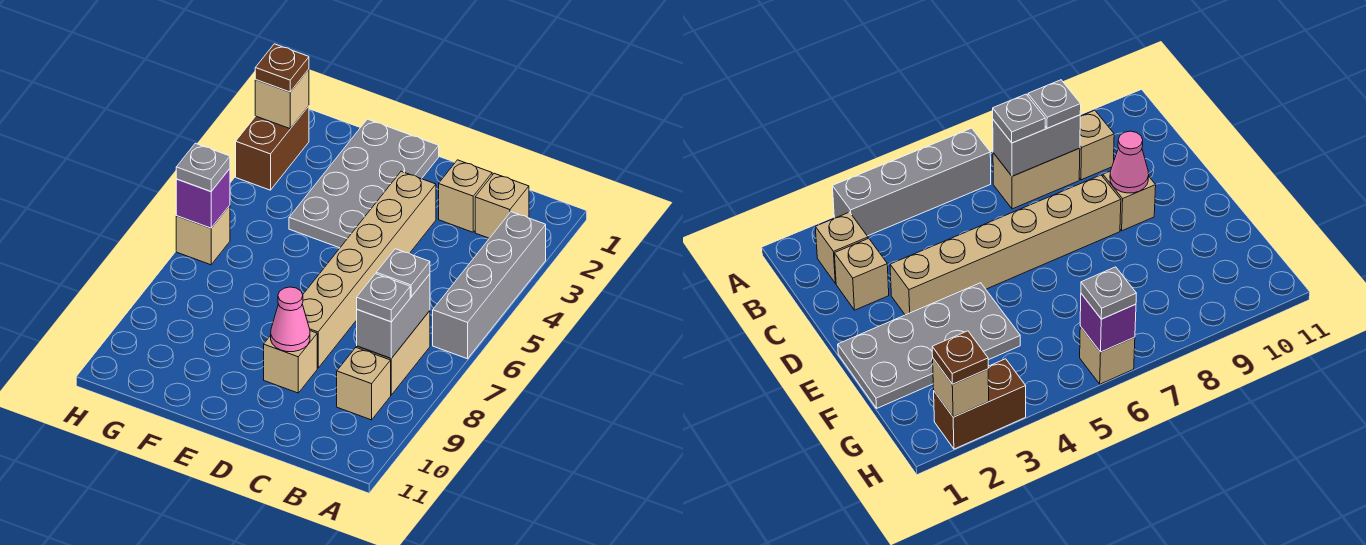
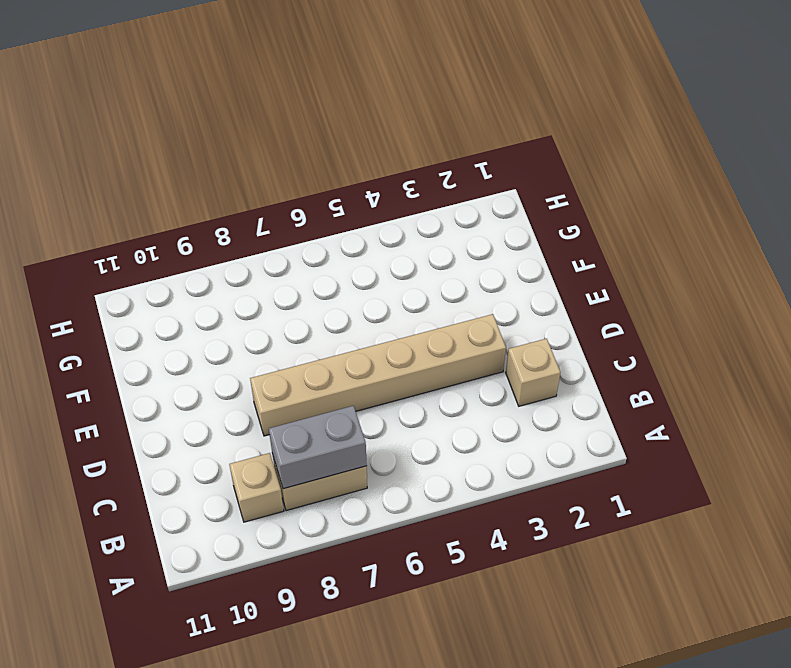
none -> grey 1x4 brick [433,212,546,359]
none -> tan 1x1 brick [475,173,529,238]
none -> tan 1x1 brick [264,331,317,393]

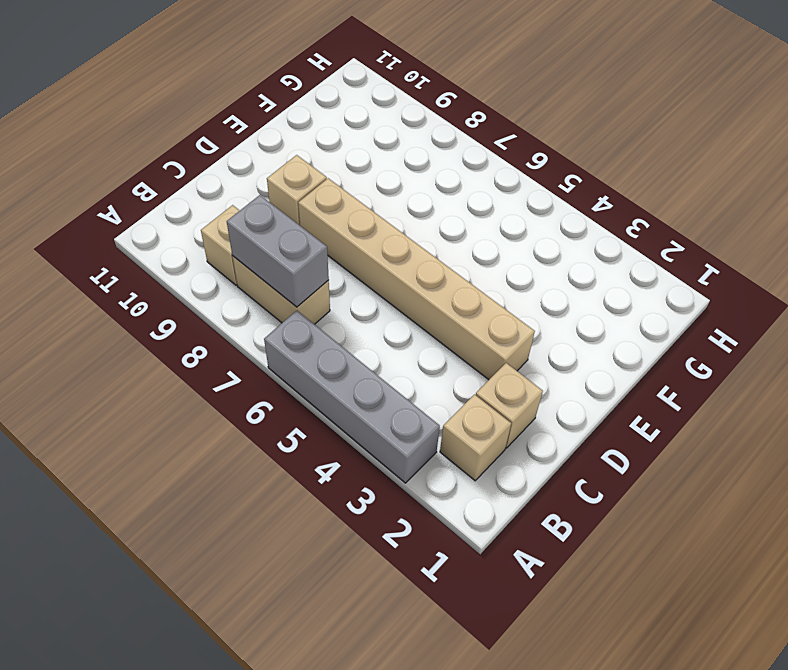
none -> grey 2x4 plate [289,119,439,248]
none -> brown 1x2 brick [236,106,309,190]
none -> tan 1x1 brick [176,205,230,265]

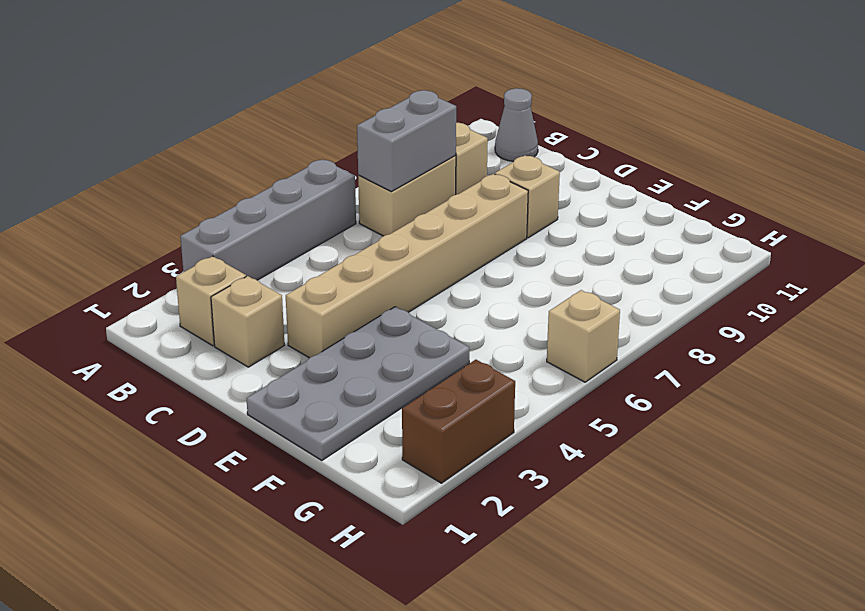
grey 1x1 cone [495,88,538,161] -> none
none -> pink 1x1 cone [271,287,310,352]
none -> tan 1x1 brick [255,69,309,129]
none -> purple 1x1 brick [176,169,230,228]

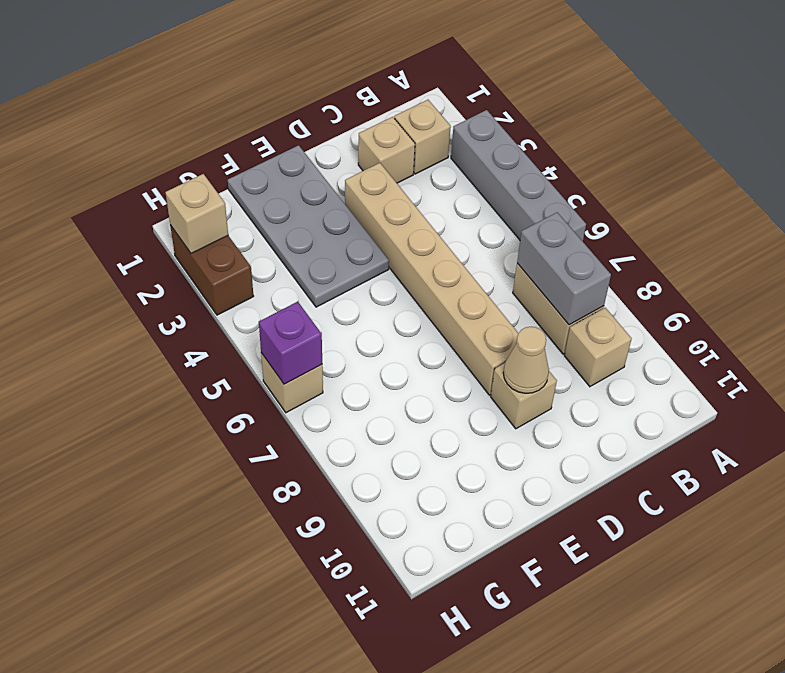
tan 1x1 cone [503,327,549,393] -> pink 1x1 cone [271,287,310,352]
none -> grey 1x1 plate [376,249,430,297]
none -> grey 1x1 plate [357,274,410,322]
none -> brown 1x1 plate [255,44,309,92]

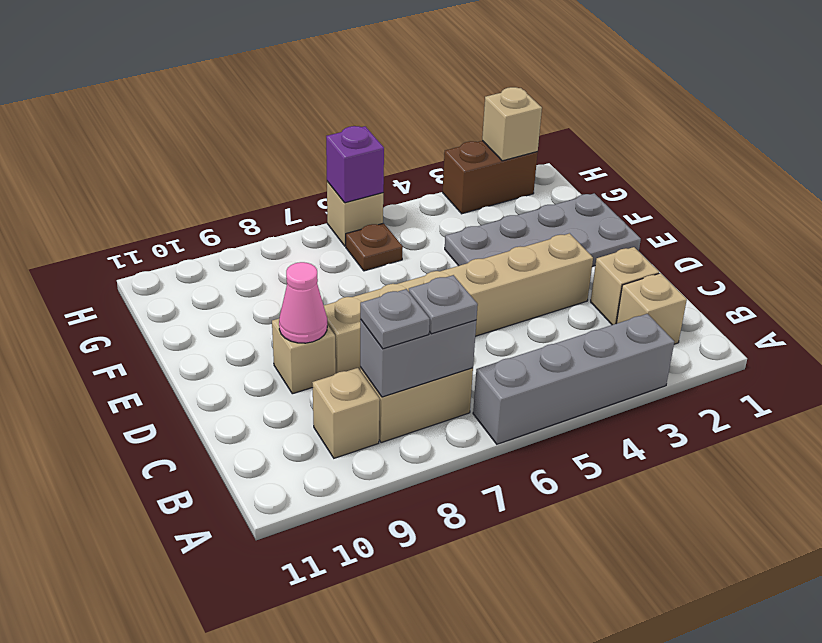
brown 1x1 plate [346,223,403,271] -> brown 1x1 plate moved to [255,44,309,92]
none -> grey 1x1 plate [176,143,230,191]

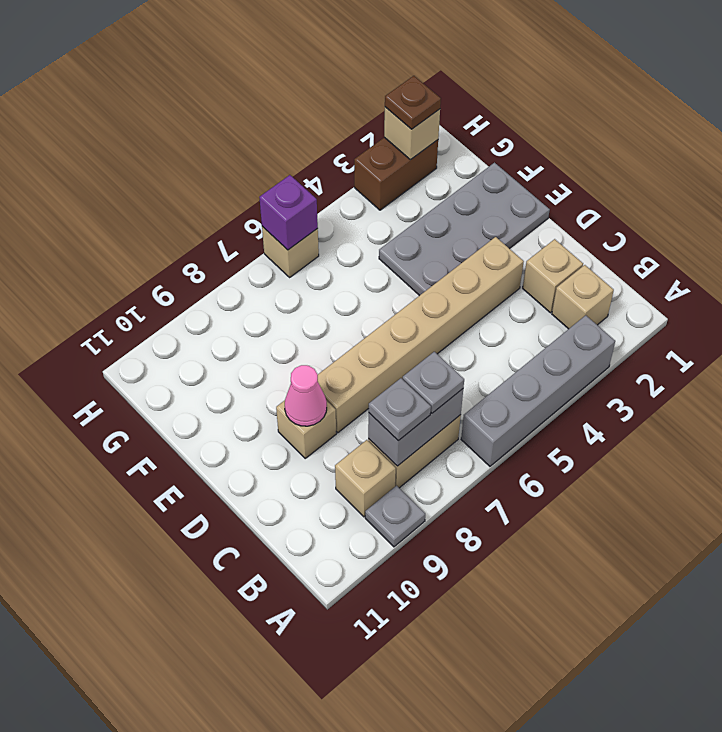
grey 1x1 plate [365,485,425,547] -> grey 1x1 plate moved to [176,143,230,191]

